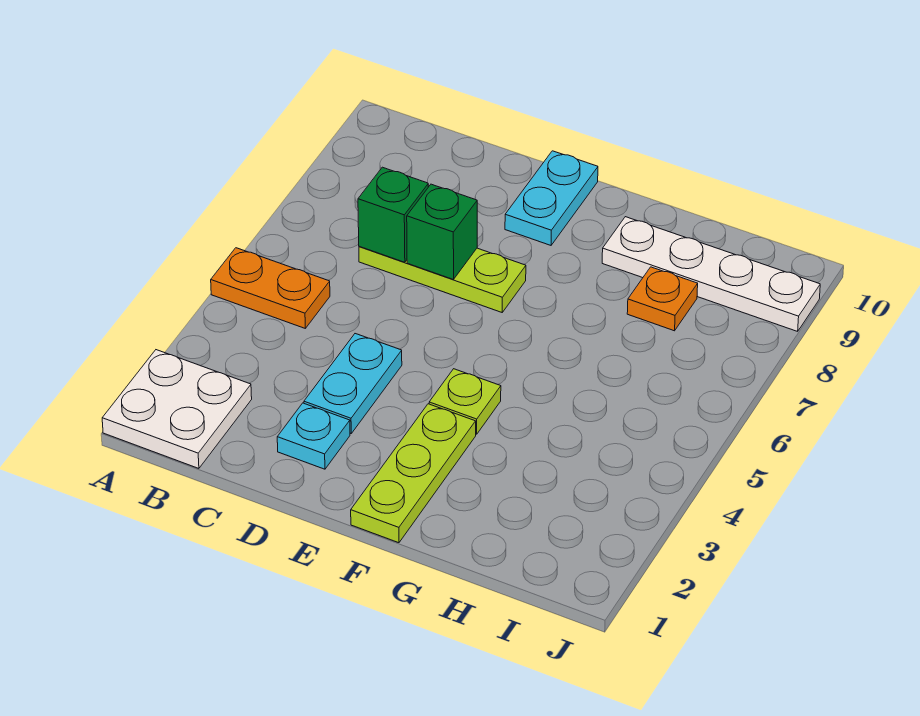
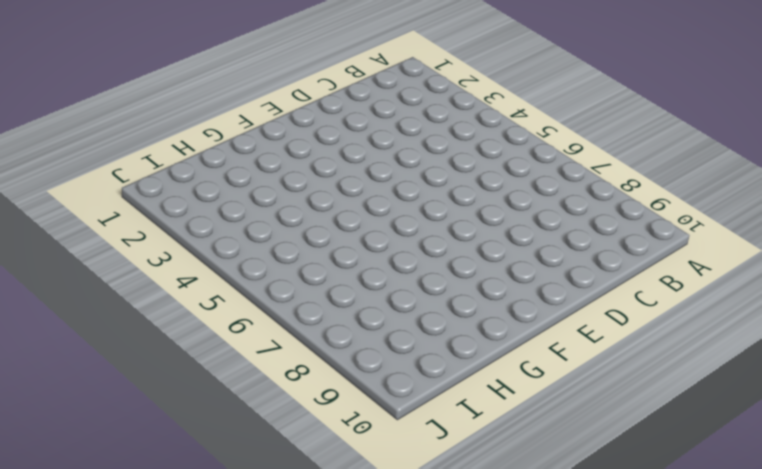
none -> white 2x2 plate [102,350,252,468]
none -> orange 1x2 plate [211,248,330,328]
none -> lime 1x3 plate [359,246,526,312]

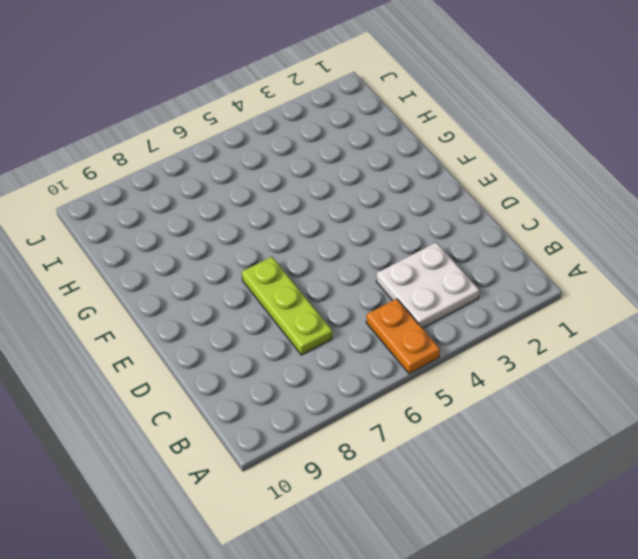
white 2x2 plate [376,242,479,328] -> white 2x2 plate moved to [102,350,252,468]
none -> cyan 1x1 plate [277,403,350,469]
none -> cyan 1x2 plate [304,334,402,433]
none -> cyan 1x2 plate [505,151,598,245]

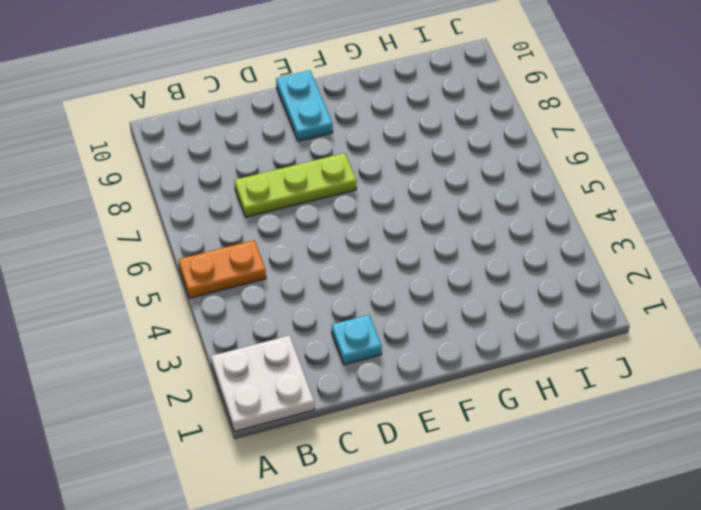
none -> cyan 1x2 plate [304,334,402,433]
none -> lime 1x3 plate [351,404,476,543]
none -> lime 1x1 plate [429,369,501,434]

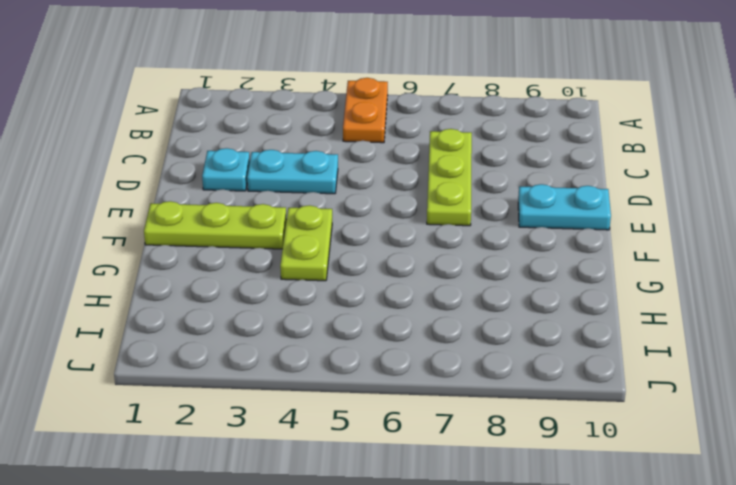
lime 1x2 plate [280,205,332,281] -> lime 1x1 plate [429,369,501,434]
none -> white 2x2 plate [102,350,252,468]
none -> white 1x4 plate [602,217,820,331]
none -> orange 1x1 plate [627,267,698,331]

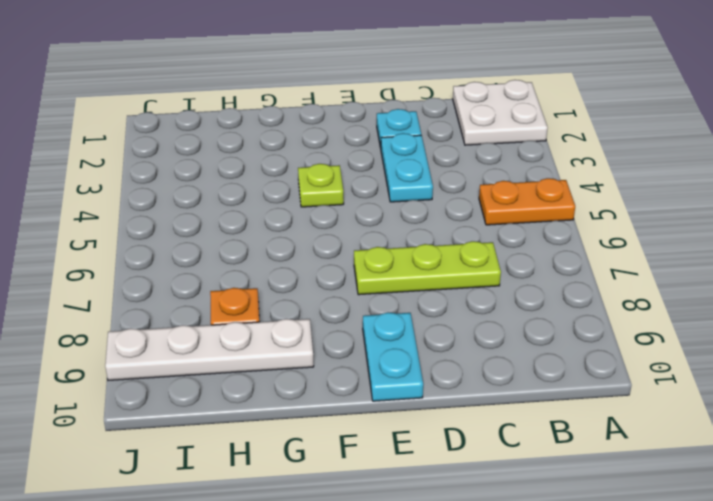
none -> lime 1x3 plate [351,404,476,543]
none -> green 1x1 brick [358,167,428,262]
none -> green 1x1 brick [407,184,477,280]

